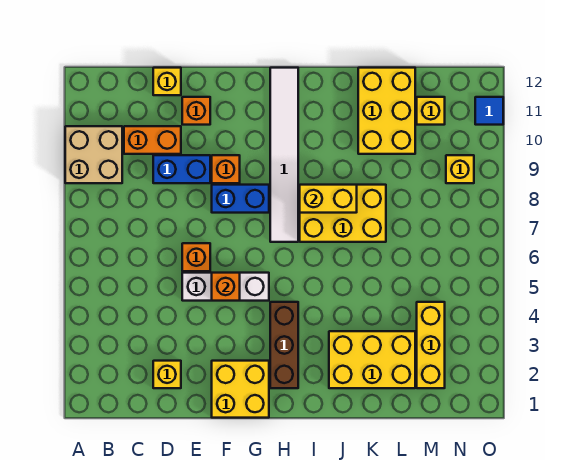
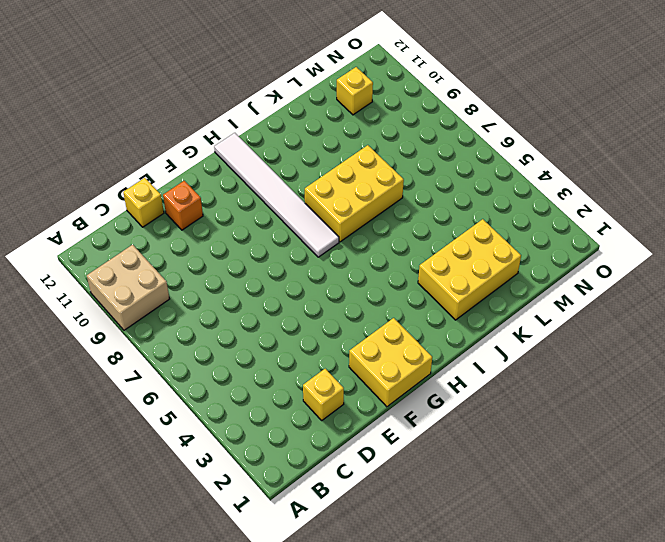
none -> orange 1x2 brick [124,126,181,154]
none -> blue 1x2 brick [153,155,210,183]
none -> white 1x3 brick [182,273,269,301]

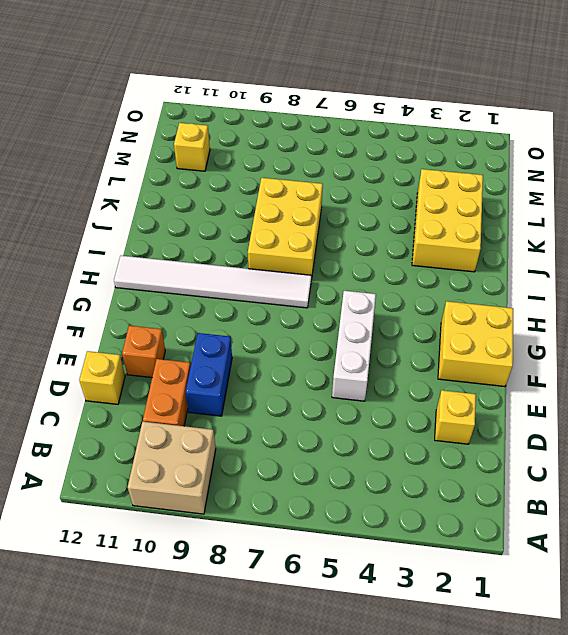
none -> orange 1x1 brick [182,243,210,271]
none -> blue 1x2 brick [212,185,269,213]
none -> orange 1x1 brick [212,155,240,183]

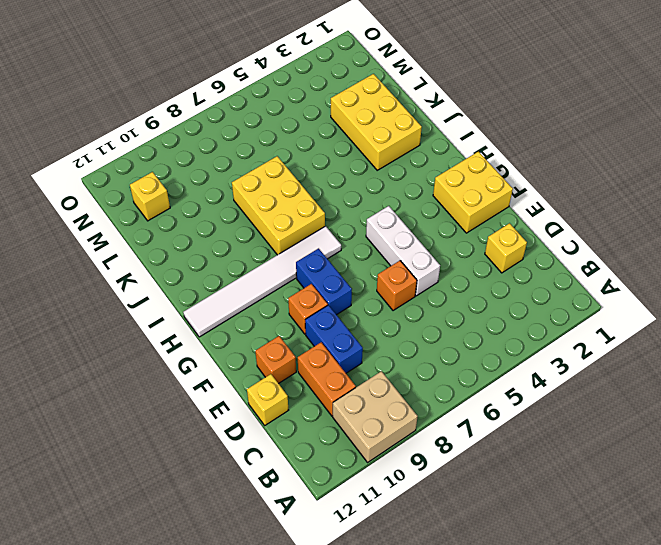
none -> brown 1x3 brick [270,302,298,388]
none -> yellow 2x3 brick [358,68,415,154]
none -> yellow 1x3 brick [417,302,445,388]

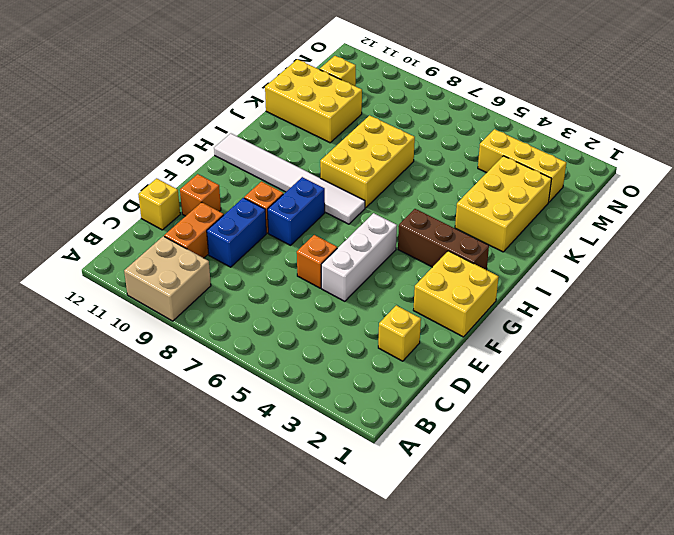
none -> yellow 1x1 brick [446,155,474,183]
none -> blue 1x1 tile [475,97,503,125]
none -> orange 1x1 brick [212,273,240,301]

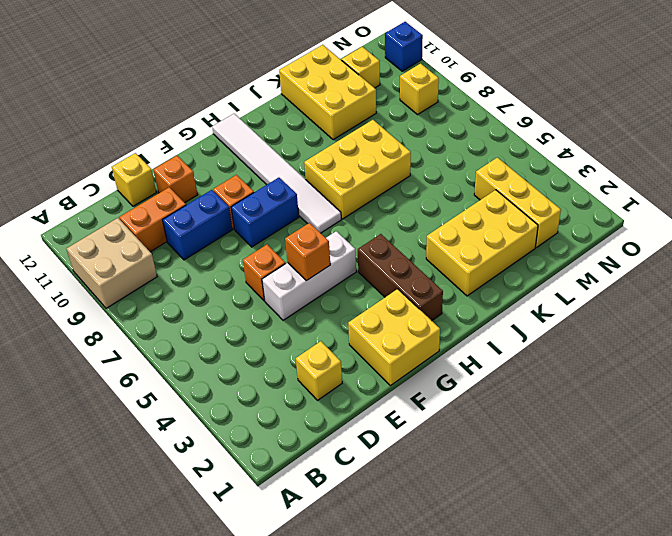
blue 1x1 brick [385,22,423,71] -> blue 1x1 tile [475,97,503,125]
none -> yellow 1x2 brick [300,185,357,213]

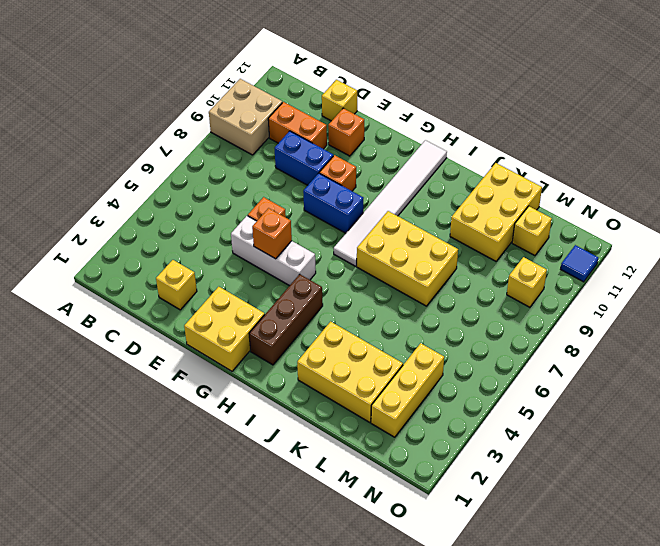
none -> yellow 1x2 brick [300,185,357,213]

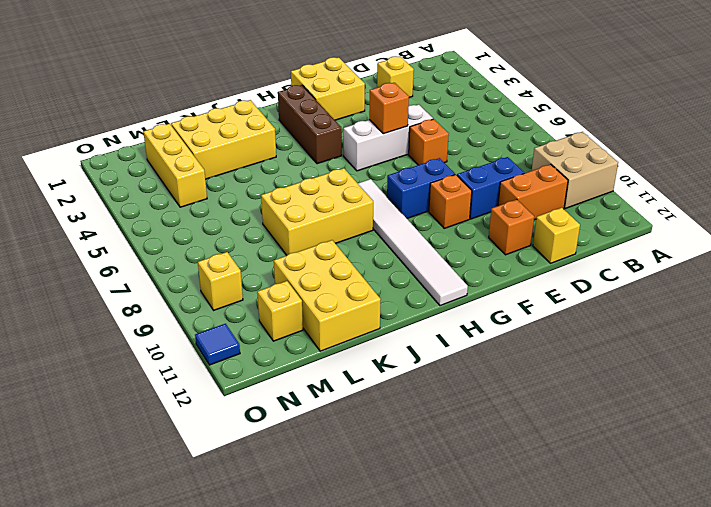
none -> yellow 1x2 brick [300,185,357,213]

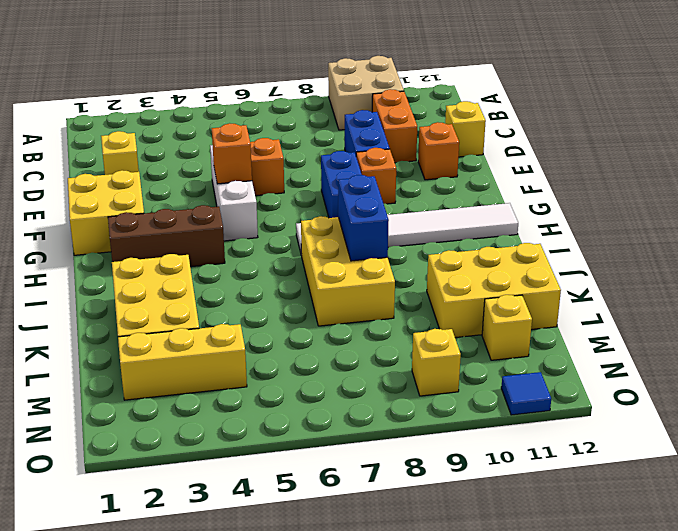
blue 1x2 brick [338,175,389,261] -> yellow 1x2 brick [300,185,357,213]

